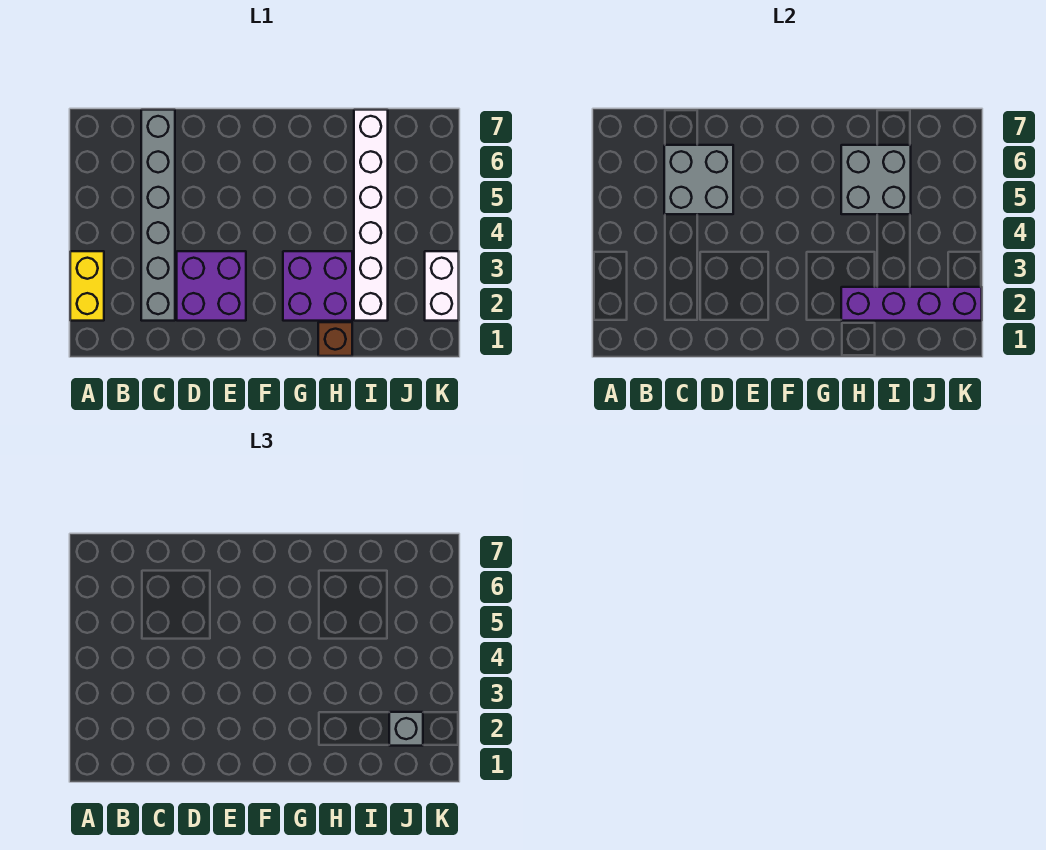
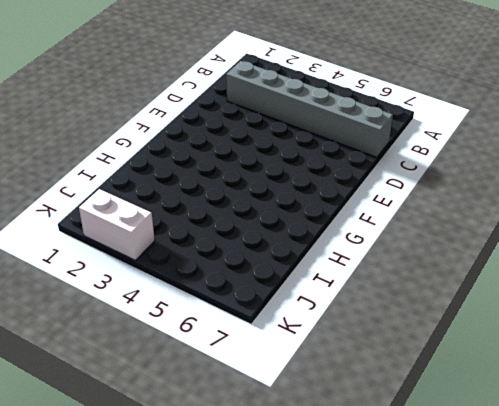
none -> yellow 1x2 brick [70,251,104,321]
none -> purple 2x2 brick [177,251,246,321]

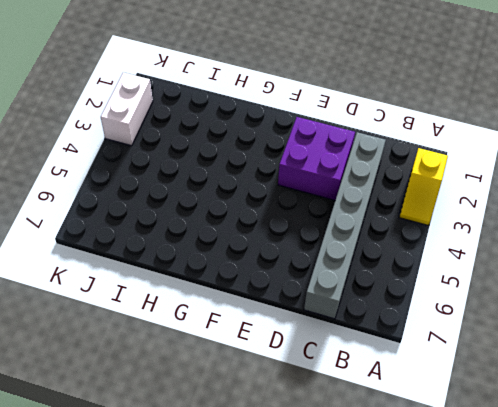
yellow 1x2 slope [399,148,448,226] -> yellow 1x2 brick [70,251,104,321]
none -> purple 2x2 brick [283,251,352,321]
none -> brown 1x1 brick [318,322,352,356]

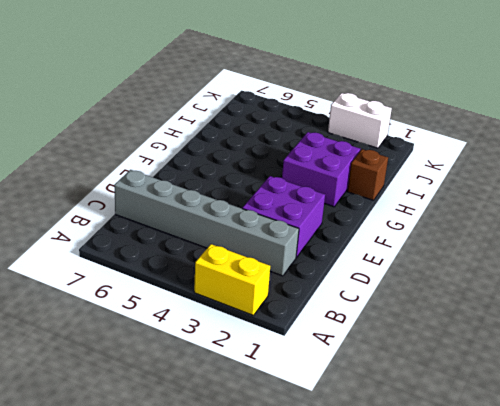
none -> white 1x6 brick [354,110,388,321]
none -> grey 2x2 brick [664,145,733,214]

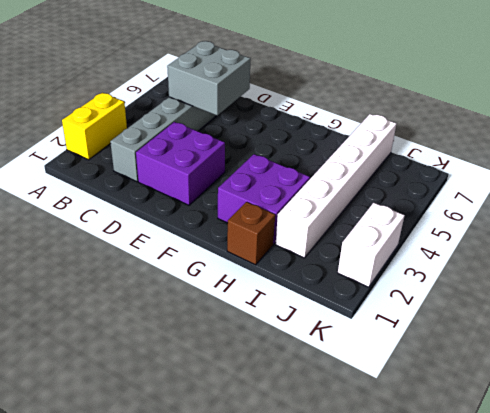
none -> purple 1x4 brick [841,287,982,321]
none -> grey 2x2 brick [841,145,911,214]

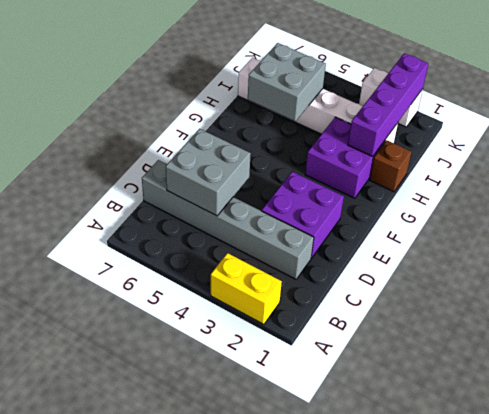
none -> grey 1x1 brick [389,712,423,746]

